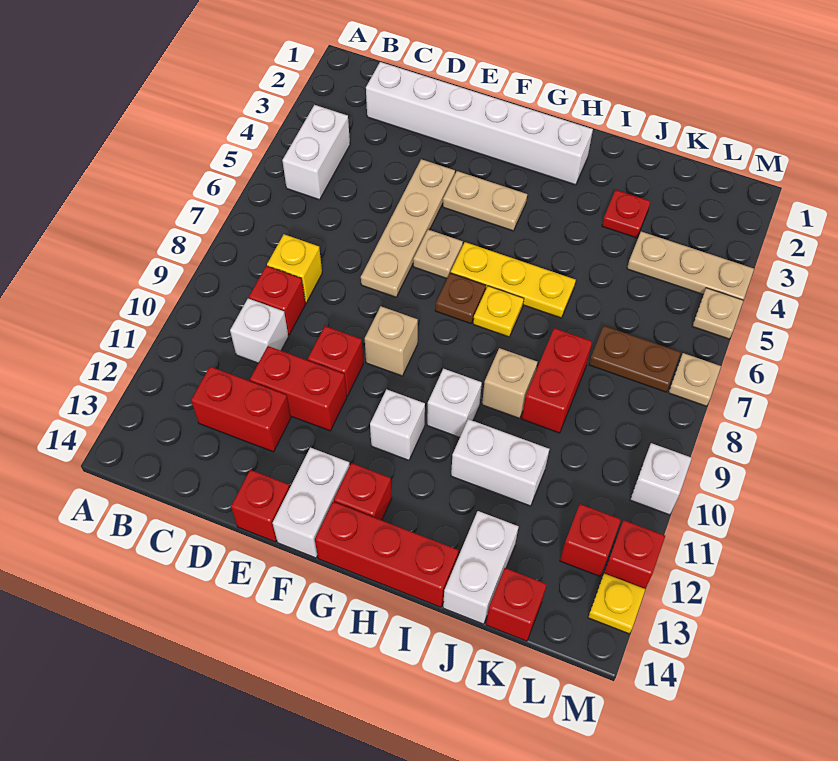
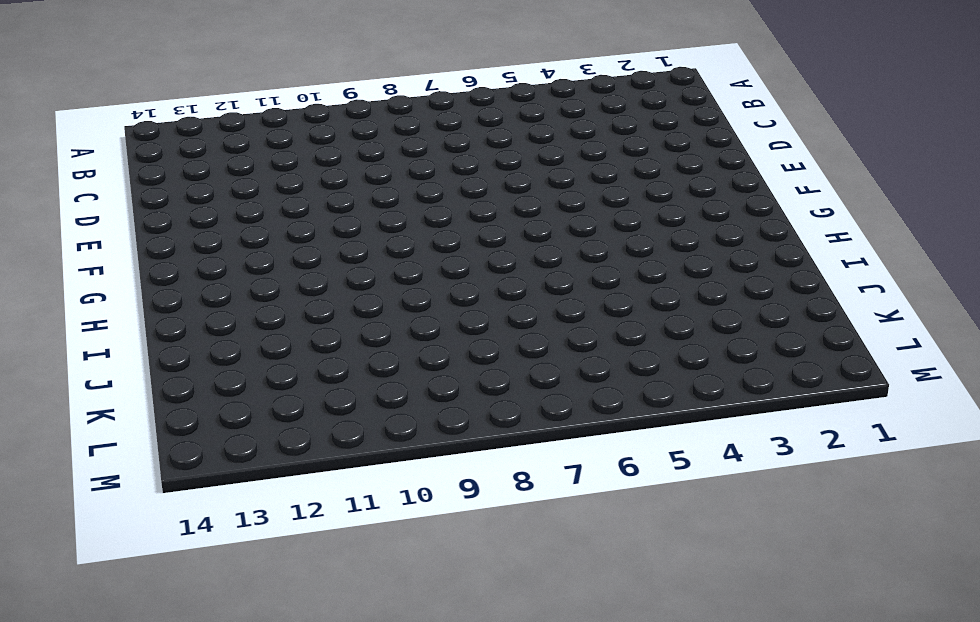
none -> white 1x2 brick [282,105,350,200]
none -> white 1x6 brick [366,62,593,185]
none -> yellow 1x1 brick [267,234,322,303]
none -> red 1x1 brick [249,266,306,335]

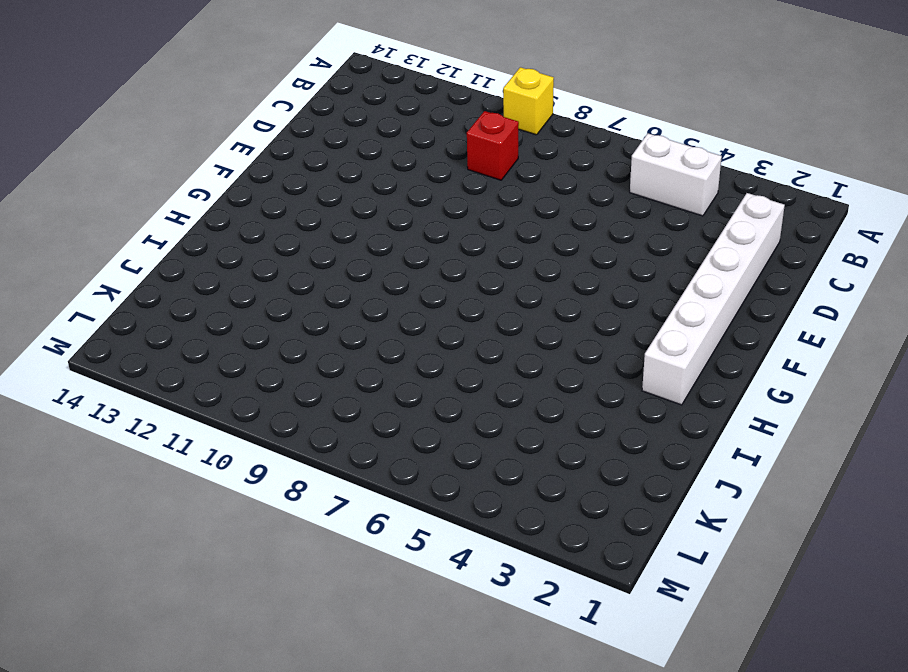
yellow 1x1 brick [503,67,554,135] -> yellow 1x1 brick moved to [267,234,322,303]
none -> white 1x1 brick [230,299,288,363]
none -> red 1x2 brick [191,367,291,452]
none -> red 1x2 brick [250,346,347,431]
none -> tan 1x4 plate [361,159,455,297]

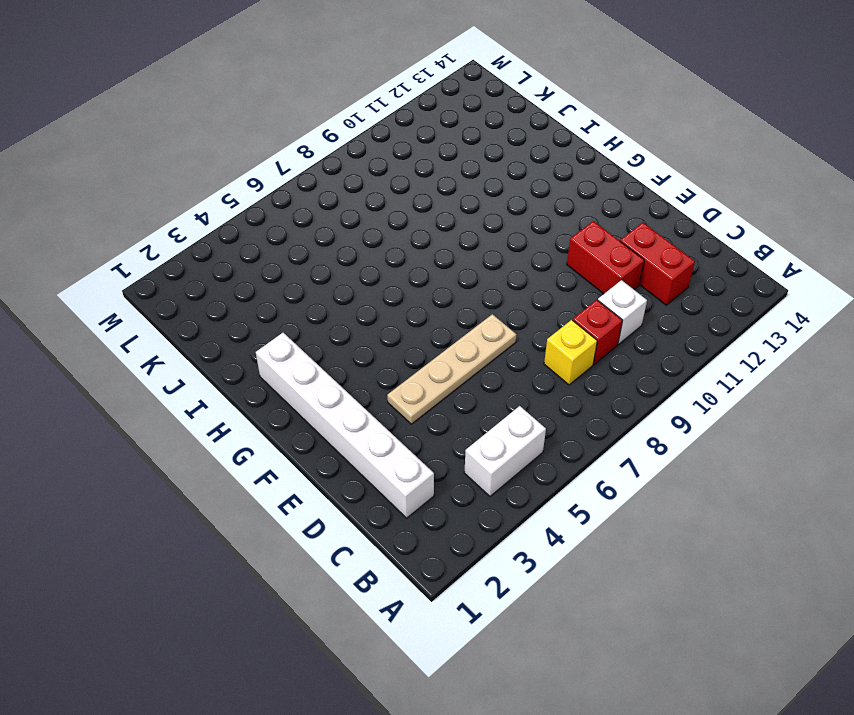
none -> red 1x1 brick [308,326,364,396]
none -> red 1x1 brick [231,470,290,542]
none -> tan 1x2 plate [443,171,527,231]
none -> tan 1x1 plate [413,230,463,278]

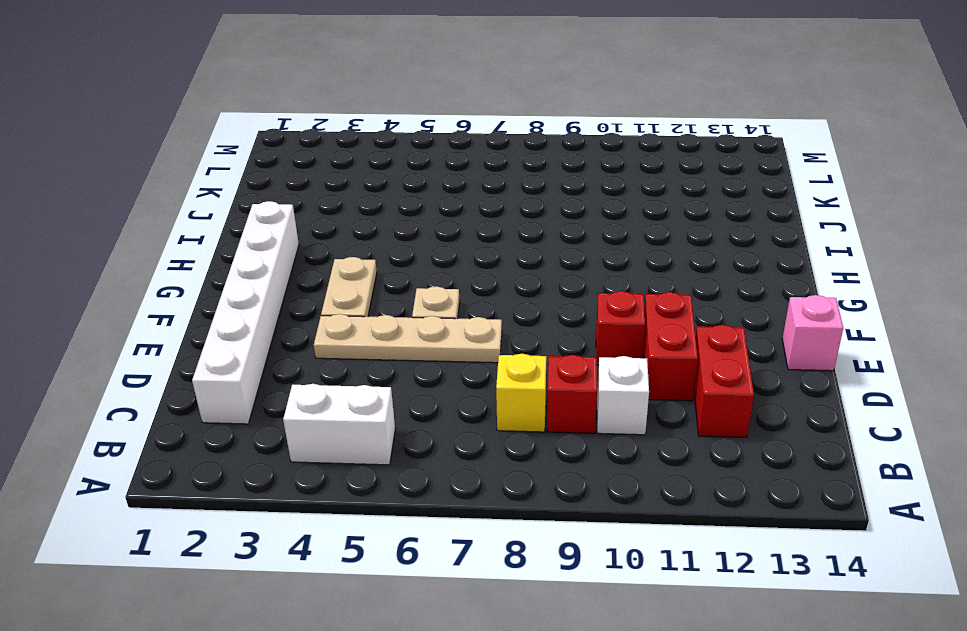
pink 1x1 brick [782,295,843,371] -> red 1x1 brick [231,470,290,542]
none -> tan 1x1 brick [365,306,418,376]
none -> white 1x2 brick [273,448,350,558]
none -> yellow 1x3 plate [451,242,576,318]
none -> brown 1x1 plate [435,273,486,324]

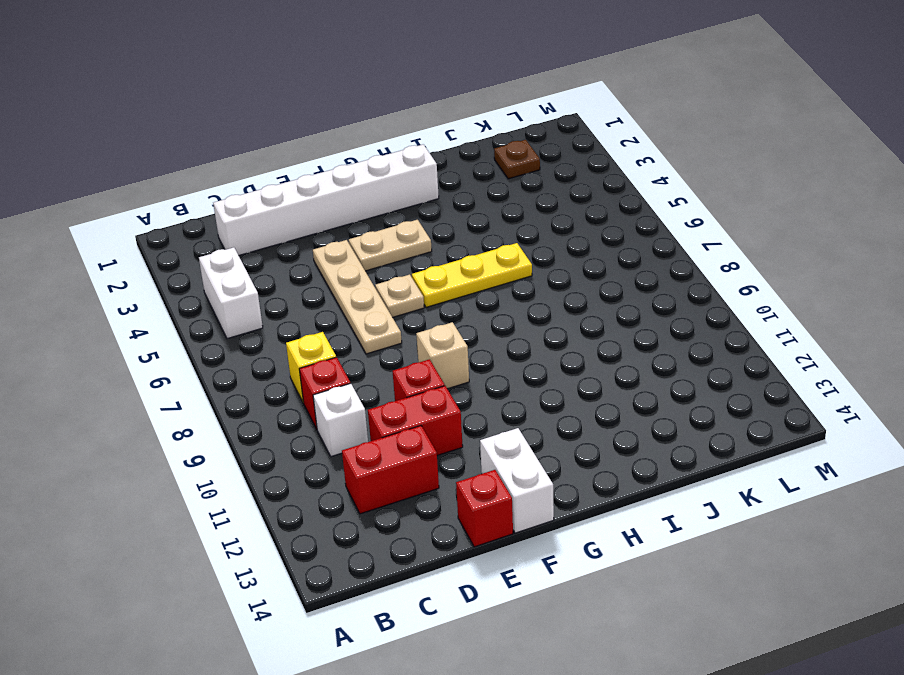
brown 1x1 plate [494,140,540,179] -> brown 1x1 plate moved to [435,273,486,324]
none -> white 1x1 brick [370,389,425,460]
none -> red 1x1 brick [334,463,392,520]
none -> red 1x3 brick [315,502,459,607]
none -> yellow 1x1 plate [473,286,524,337]

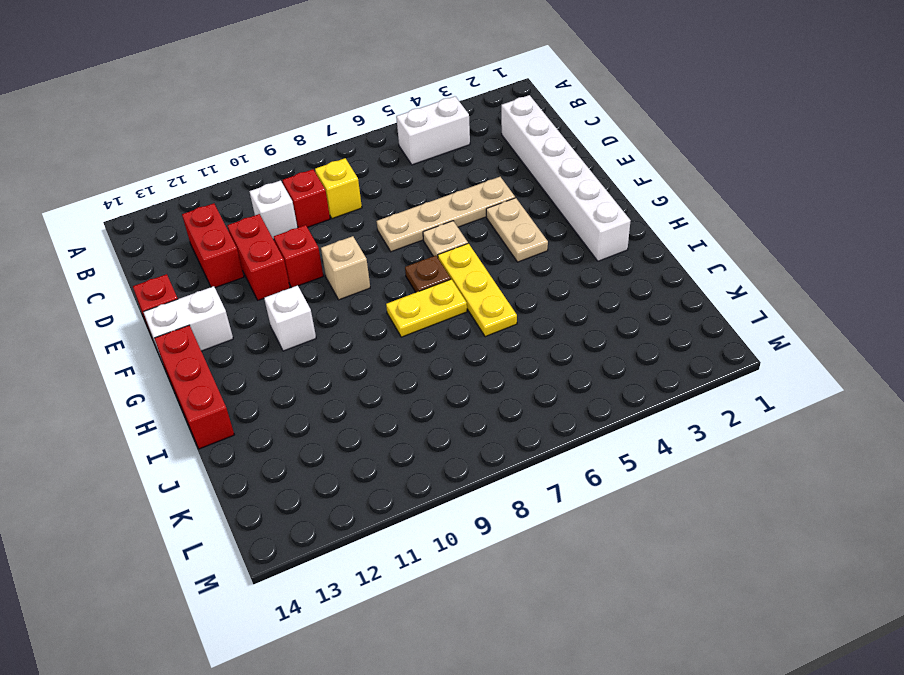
yellow 1x2 plate [386,279,467,337] -> yellow 1x1 plate [473,286,524,337]
none -> red 1x1 brick [334,463,392,520]
none -> white 1x1 brick [427,369,482,437]
none -> tan 1x1 brick [482,348,537,419]
none -> white 1x2 brick [451,419,549,506]

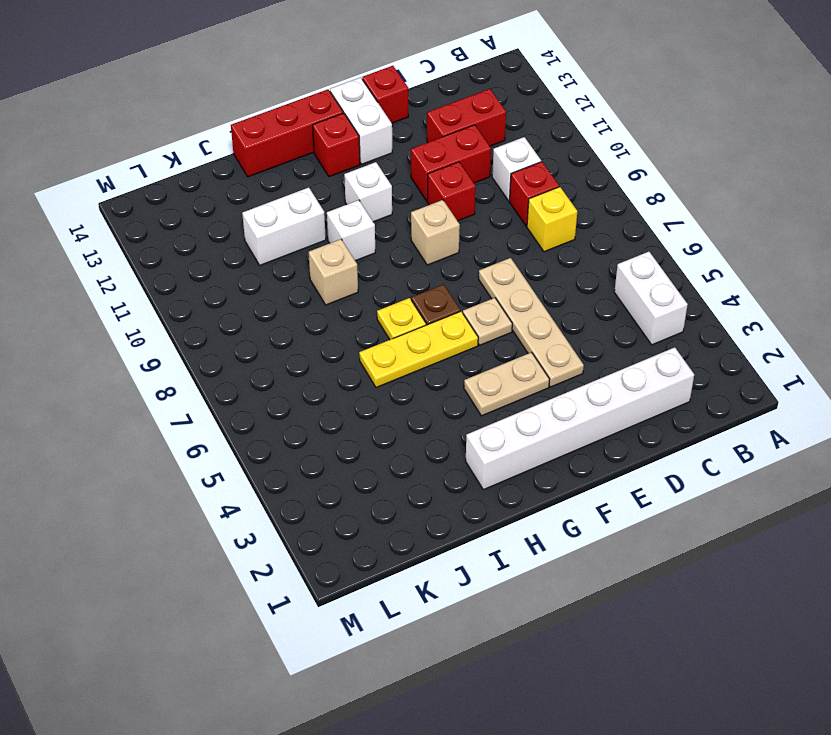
none -> red 1x1 plate [602,190,651,238]
none -> red 1x2 brick [522,328,592,433]
none -> white 1x2 brick [443,511,519,624]
none -> tan 1x3 plate [627,232,754,300]

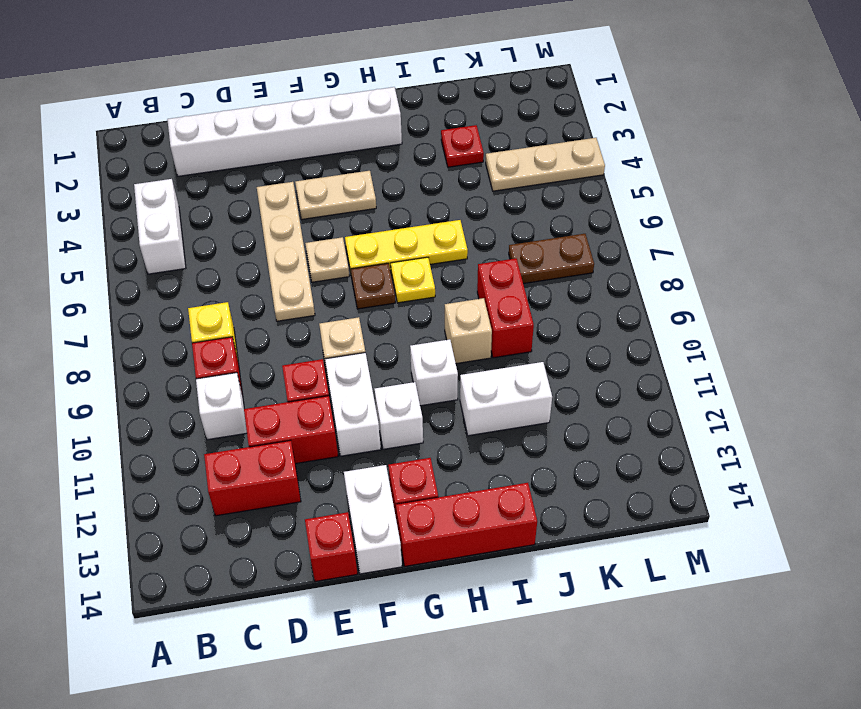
white 1x2 brick [325,353,381,456] -> white 1x2 brick moved to [443,511,519,624]
none -> red 1x1 brick [486,568,547,641]
none -> red 1x1 brick [560,504,621,576]
none -> tan 1x1 plate [692,288,744,339]
none -> tan 1x1 plate [668,353,721,406]

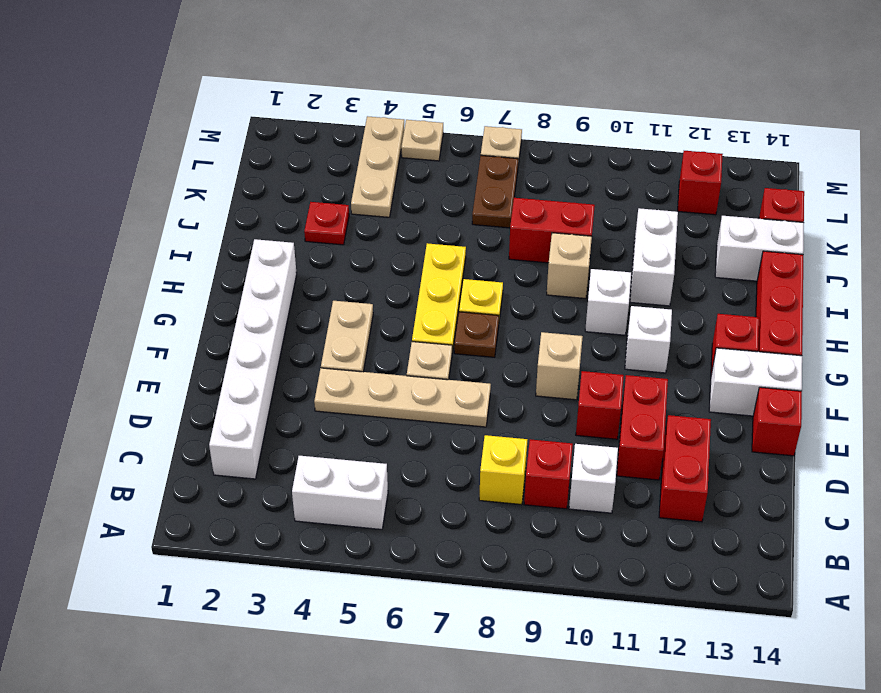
none -> white 1x1 brick [630,443,692,515]
none -> red 1x1 brick [604,520,665,589]
none -> yellow 1x1 plate [588,574,646,634]

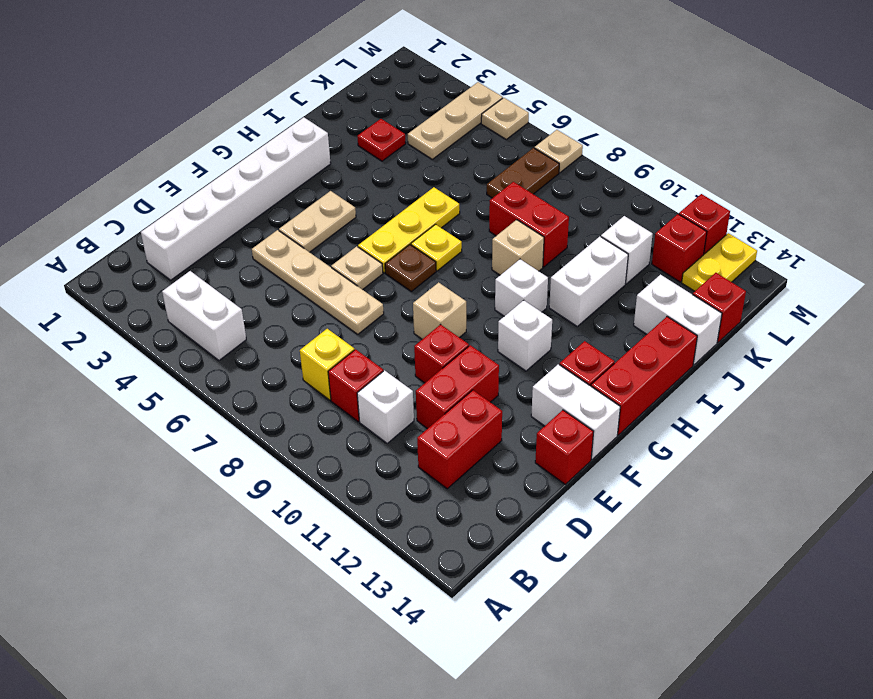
white 1x1 brick [601,216,653,284] -> white 1x1 brick moved to [630,443,692,515]
yellow 1x2 plate [682,233,757,291] -> yellow 1x1 plate [588,574,646,634]

